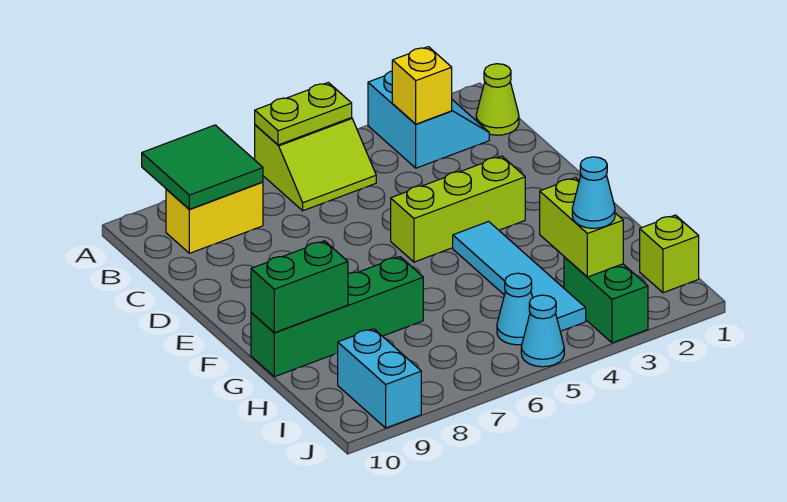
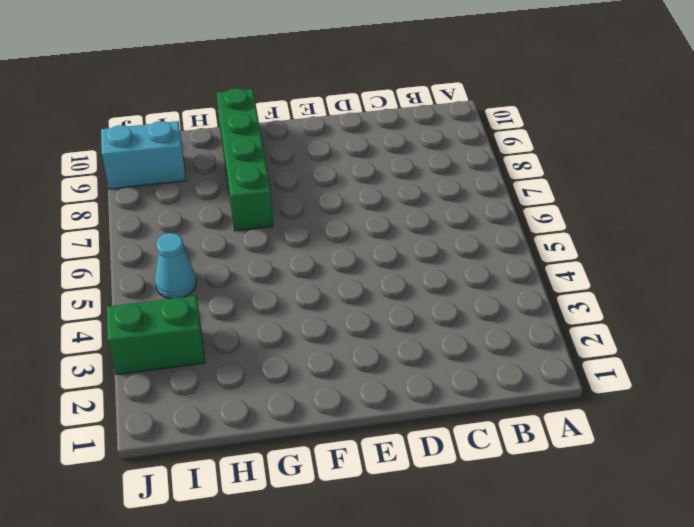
none -> cyan 2x2 slope [368,71,489,168]
none -> lime 2x2 slope [255,118,376,211]
none -> lime 1x1 cone [476,64,519,135]

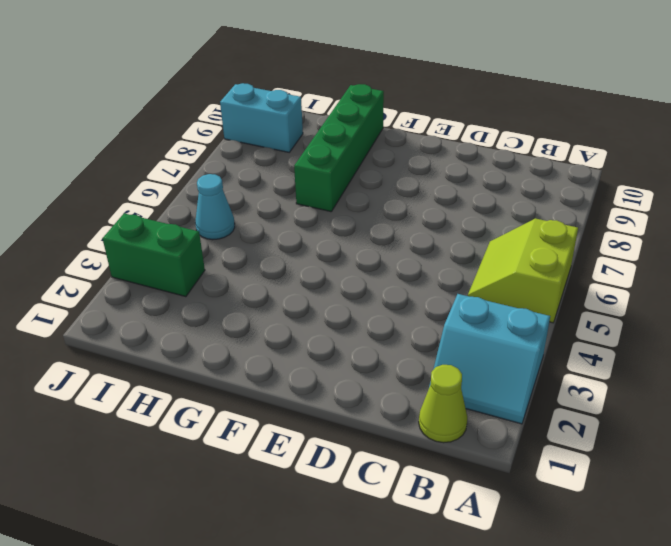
none -> yellow 1x2 brick [166,182,263,253]
none -> lime 1x3 brick [391,156,525,262]
none -> cyan 1x4 tile [453,221,586,331]

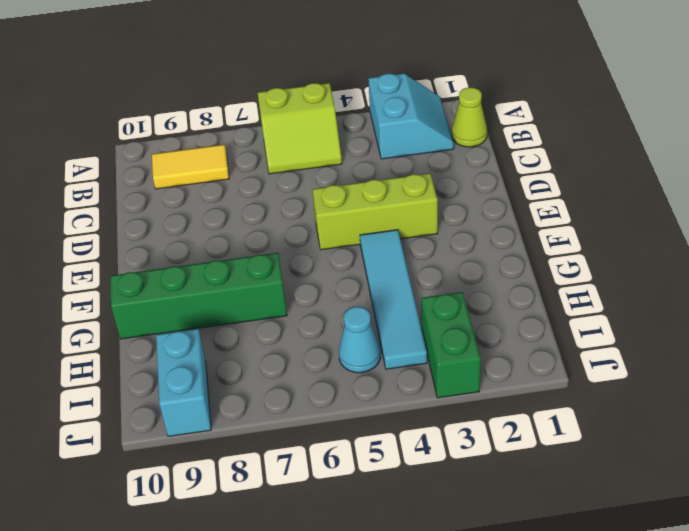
yellow 1x2 tile [152,144,229,189] -> yellow 1x2 brick [166,182,263,253]
none -> lime 1x1 brick [640,215,699,293]
none -> cyan 1x1 cone [521,295,564,367]
none -> lime 1x2 plate [255,82,352,145]

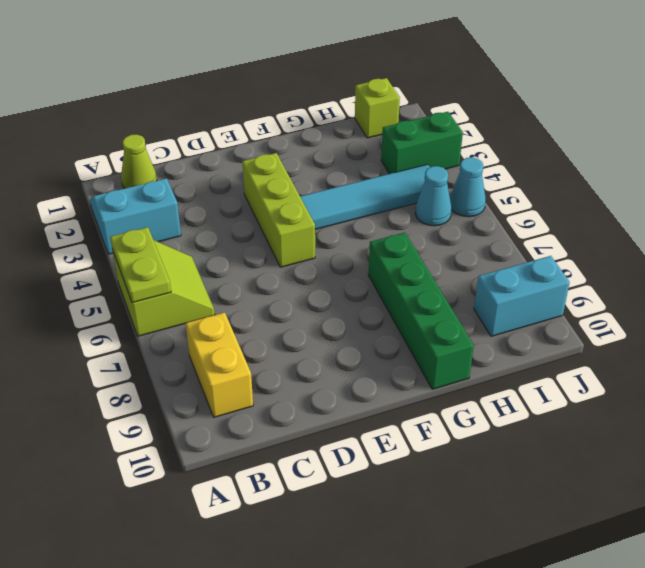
none -> green 2x2 tile [142,125,263,209]
none -> yellow 1x1 brick [392,47,452,124]
none -> green 1x2 brick [251,241,348,333]

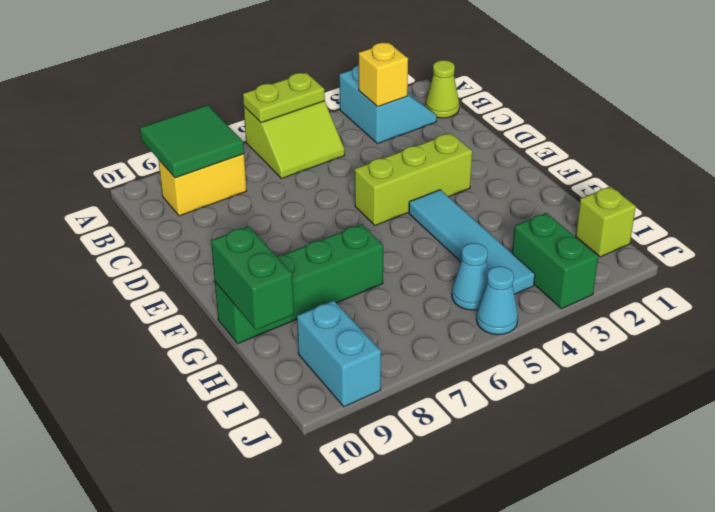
green 1x2 brick [211,226,294,330] -> green 1x2 brick turned to [251,241,348,333]
none -> lime 1x2 brick [540,178,623,277]
none -> cyan 1x1 cone [572,157,615,228]

